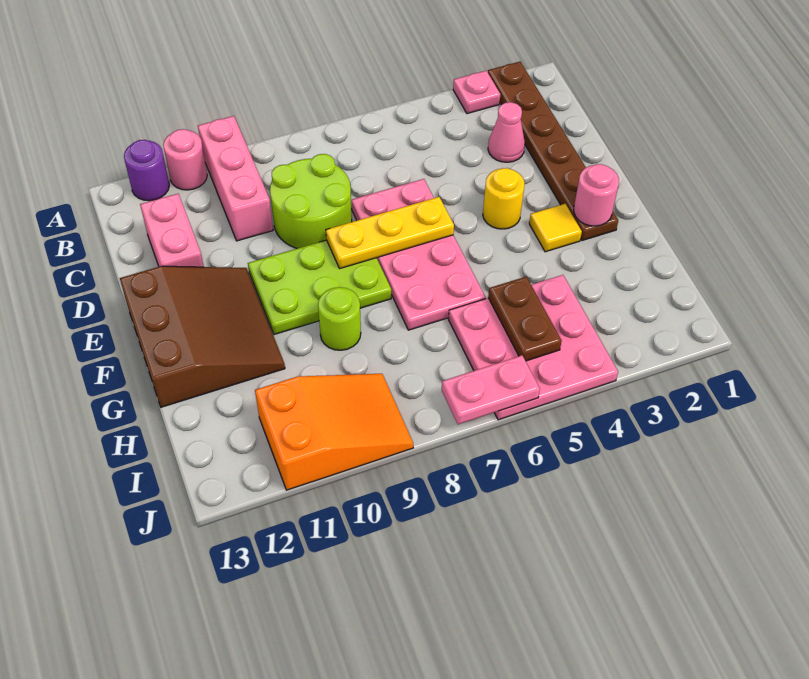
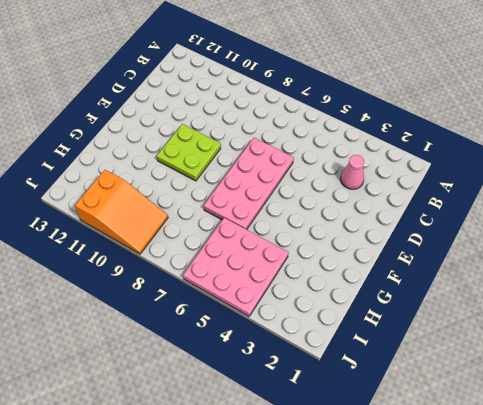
lime 2x2 plate [157,124,221,181] -> lime 2x3 plate [248,240,391,335]
none -> brown 1x6 plate [488,62,618,241]
none -> pink 1x1 plate [453,71,500,114]
none -> pink 1x3 brick [198,116,273,241]

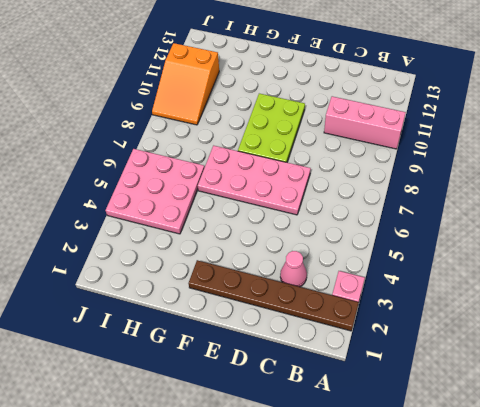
none -> pink 1x1 round brick [163,129,207,190]
none -> purple 1x1 round brick [124,140,169,201]
none -> lime 2x2 round brick [270,154,352,248]

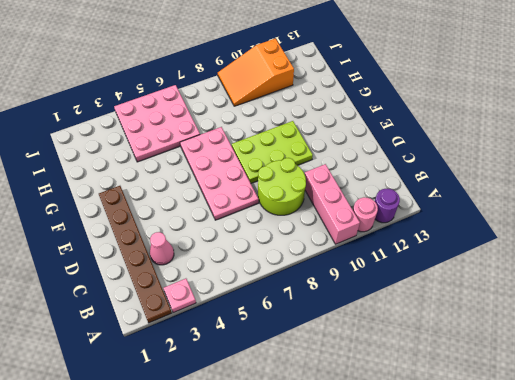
none -> pink 1x2 brick [140,194,204,267]
none -> yellow 1x1 round brick [483,168,525,229]
none -> brown 3x3 slope [120,266,285,407]

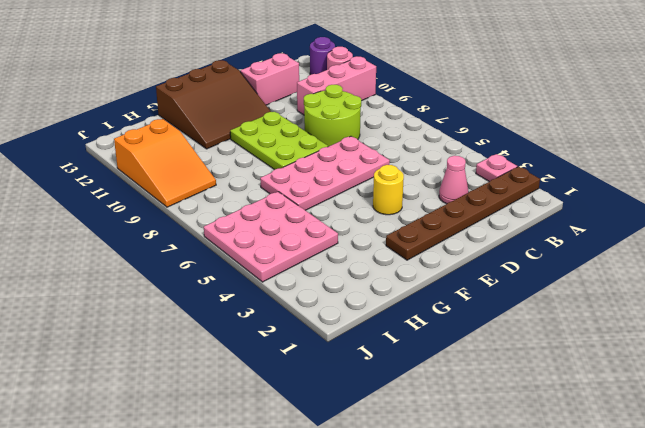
none -> yellow 1x1 tile [529,204,582,252]
none -> lime 1x1 round brick [318,287,361,350]
none -> yellow 1x3 plate [326,197,454,268]

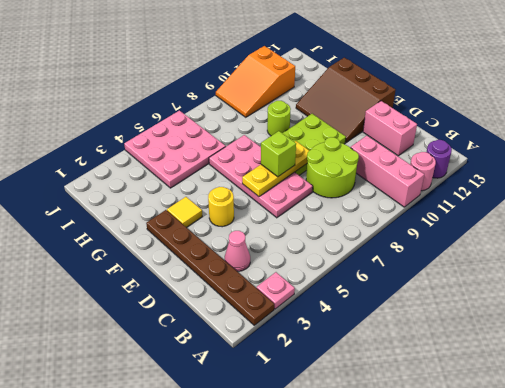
lime 1x1 brick [261,131,296,177] -> none
none -> pink 1x1 round brick [574,164,619,226]
none -> brown 1x2 plate [488,277,562,361]
none -> pink 1x2 plate [442,355,540,424]

